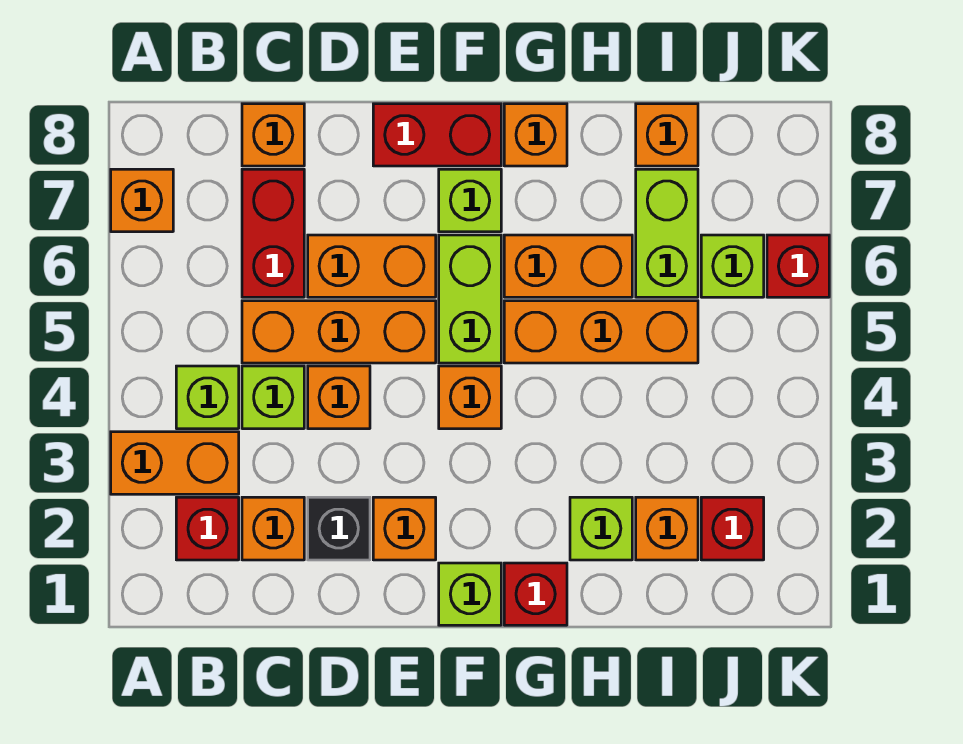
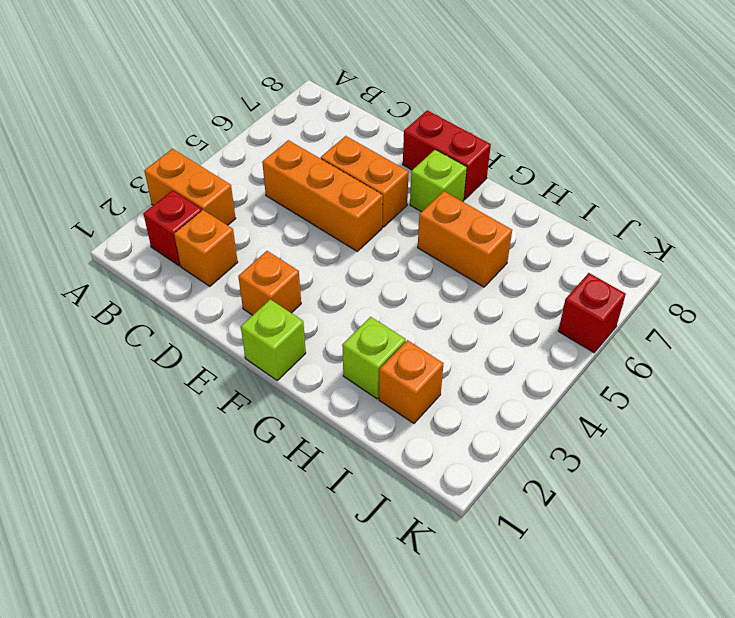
none -> orange 1x1 brick [111,169,173,232]
none -> lime 1x1 brick [176,366,239,429]
none -> lime 1x1 brick [242,366,304,429]

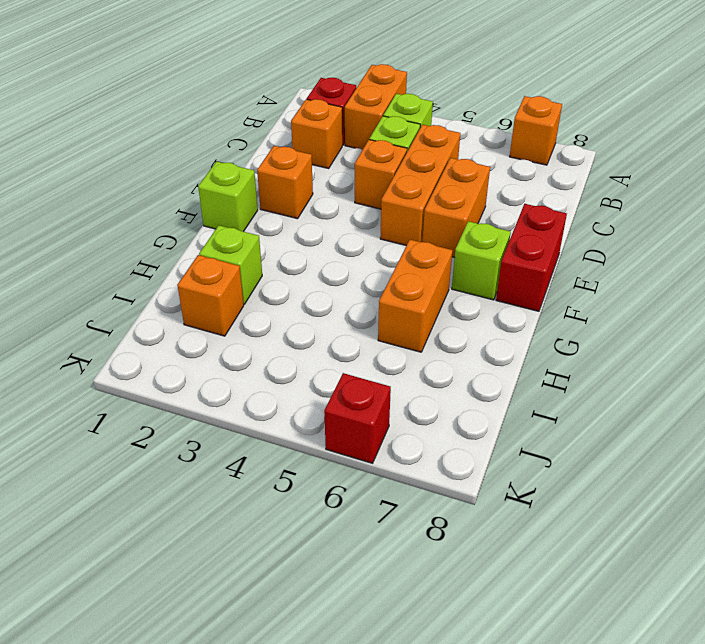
none -> red 1x2 brick [242,169,304,297]
none -> orange 1x1 brick [242,104,304,166]
none -> black 1x1 brick [308,497,370,560]

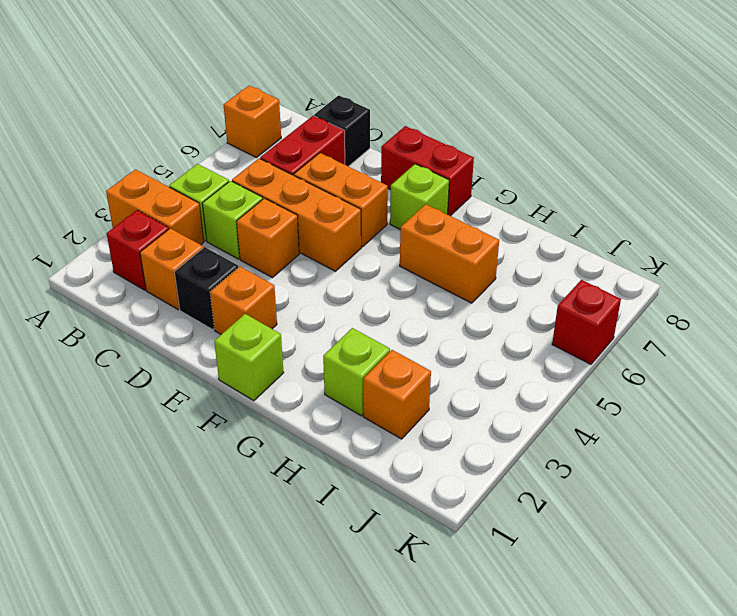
black 1x1 brick [314,95,370,166] -> orange 1x1 brick [242,104,304,166]
none -> orange 1x1 brick [439,366,501,429]
none -> lime 1x2 brick [439,235,501,363]
none -> red 1x1 brick [504,563,567,625]

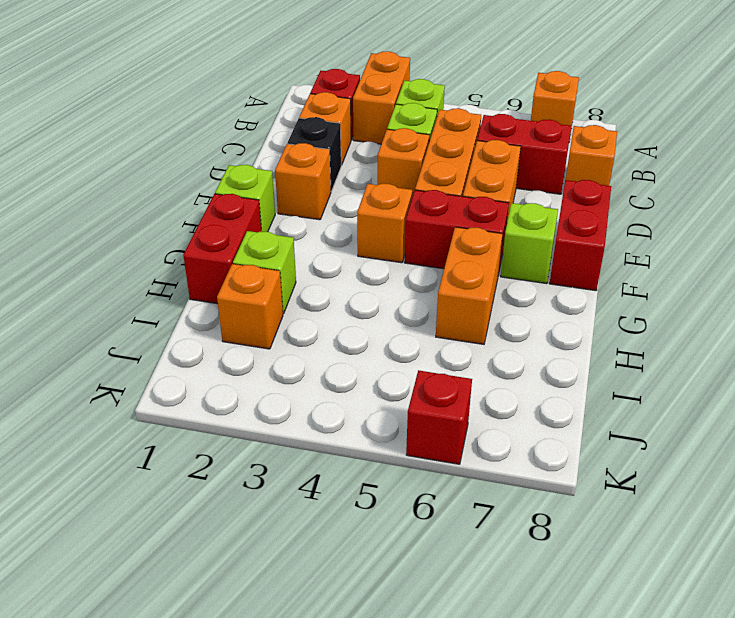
red 1x2 brick [405,190,509,275] -> lime 1x2 brick [439,235,501,363]
red 1x2 brick [183,194,261,304] -> red 1x1 brick [504,563,567,625]
none -> orange 1x3 brick [504,301,698,363]
none -> orange 1x1 brick [504,104,567,166]
none -> lime 1x2 brick [636,169,698,297]

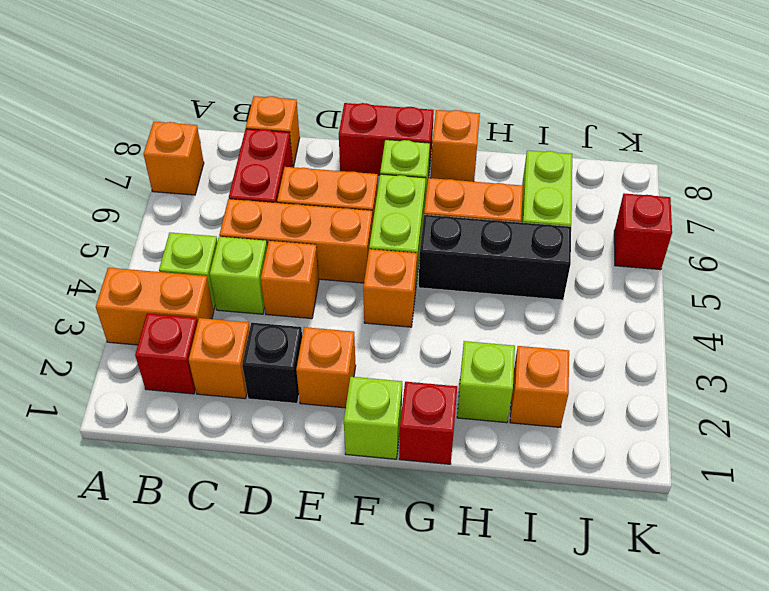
black 1x3 brick [419,215,571,300] -> orange 1x3 brick [504,301,698,363]
none -> orange 1x1 brick [636,104,698,166]
none -> red 1x1 brick [701,497,764,560]
none -> lime 1x1 brick [701,235,764,297]

